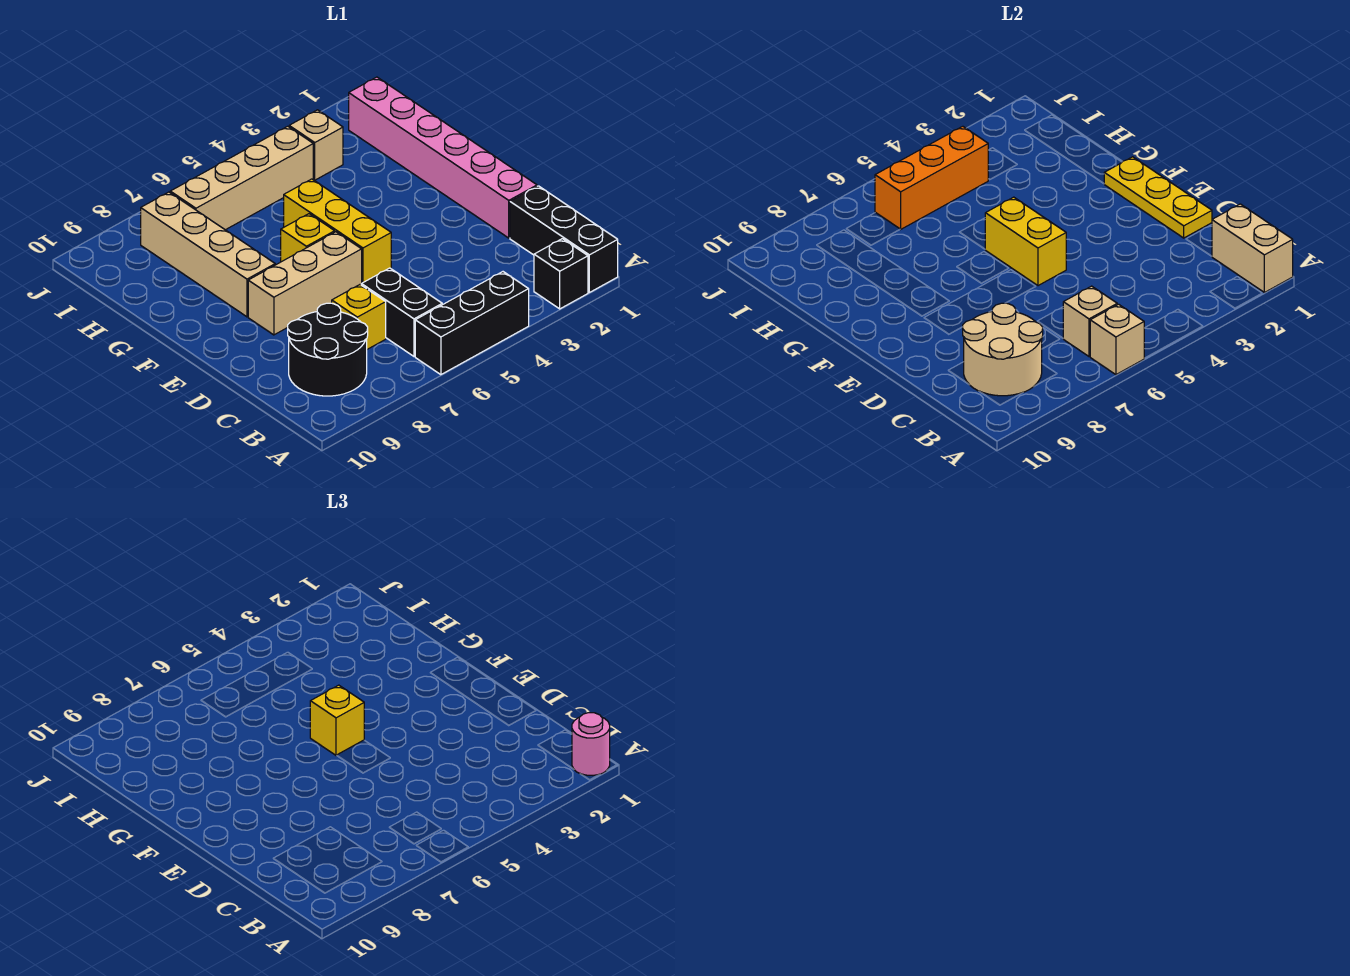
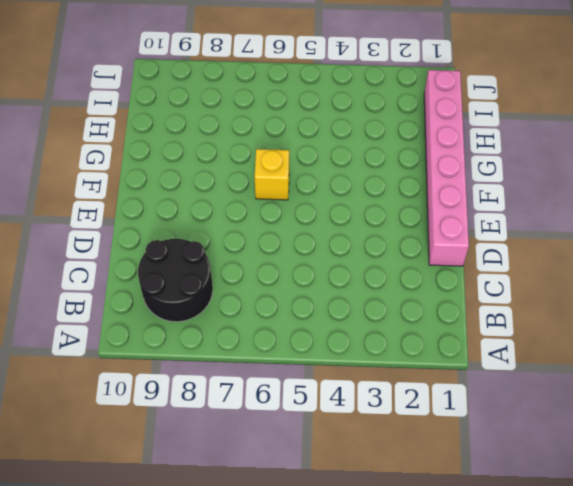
none -> black 1x3 brick [510,186,618,292]
none -> black 1x1 brick [534,239,588,309]
none -> black 1x3 brick [415,272,529,375]

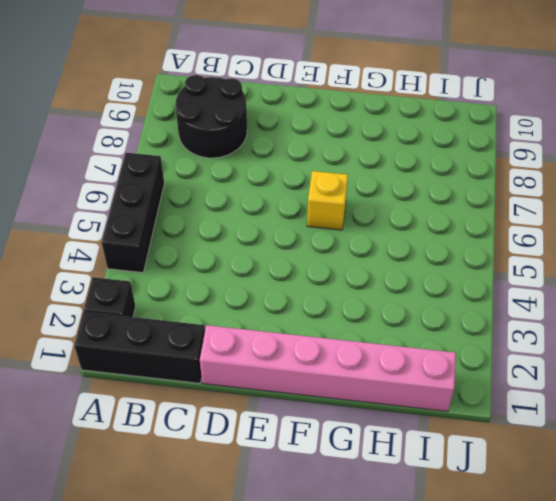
none -> black 1x2 brick [361,268,442,356]
none -> yellow 1x1 brick [332,285,386,349]
none -> yellow 1x3 brick [284,179,391,283]

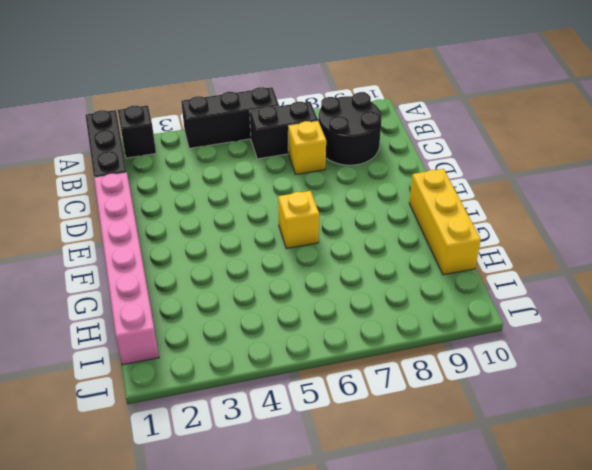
black 1x2 brick [250,102,318,159] -> black 1x2 brick turned to [361,268,442,356]
yellow 1x3 brick [409,169,481,275] -> yellow 1x3 brick moved to [284,179,391,283]
none -> tan 1x3 brick [248,232,362,335]
none -> tan 1x4 brick [141,192,275,317]
none -> tan 1x1 brick [289,110,343,180]

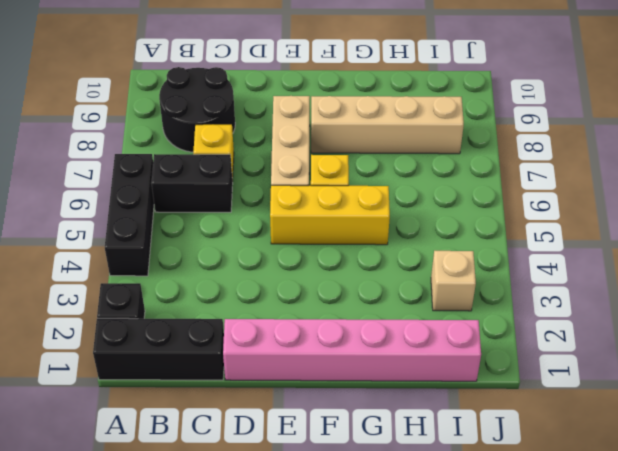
none -> tan 1x4 brick [170,126,313,230]
none -> tan 1x2 brick [1212,204,1293,292]
none -> tan 1x1 brick [1090,304,1144,375]

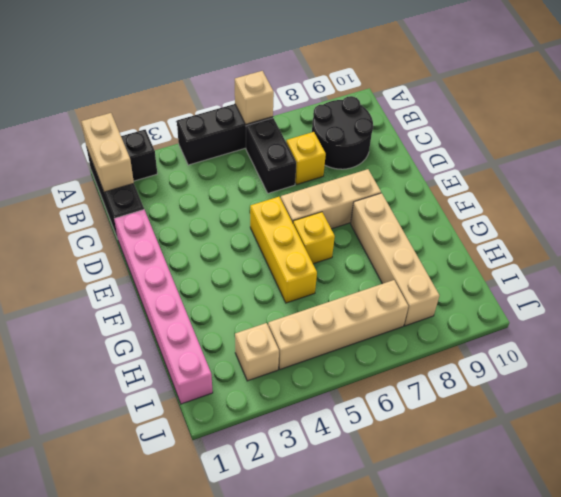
none -> tan 1x1 brick [1063,286,1117,356]
none -> tan 2x2 round brick [963,303,1043,396]
none -> yellow 1x3 plate [1104,157,1212,238]

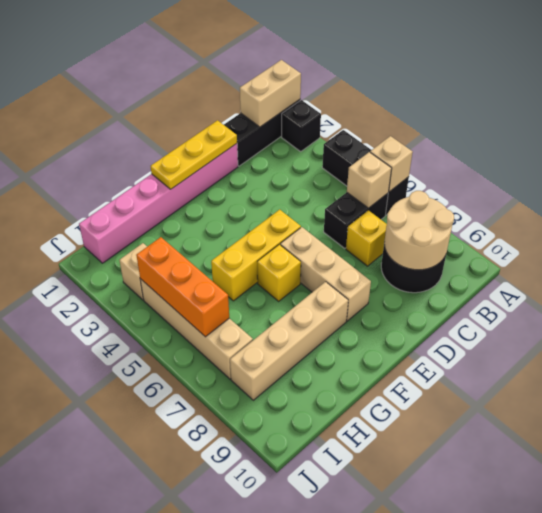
none -> yellow 1x2 brick [985,197,1066,286]
none -> pink 1x1 round brick [572,713,610,775]
none -> yellow 1x1 brick [310,685,364,755]

